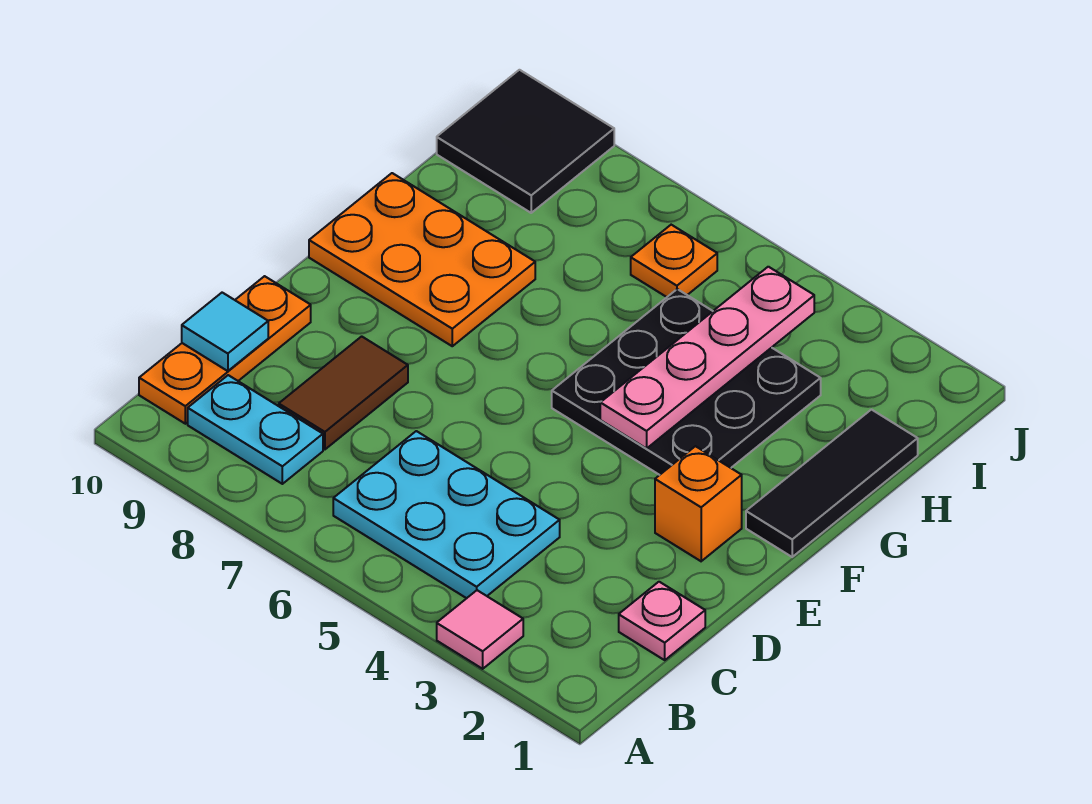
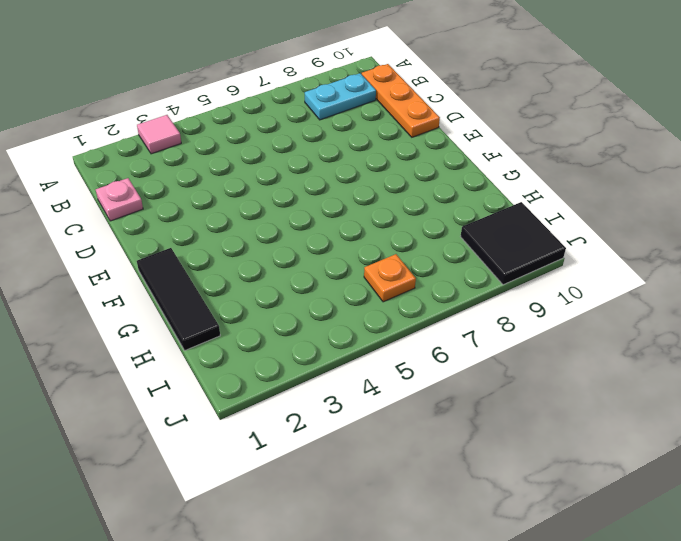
none -> cyan 2x3 plate [333,431,560,598]
none -> brown 1x2 tile [279,336,408,449]
none -> orange 1x1 brick [655,446,742,561]

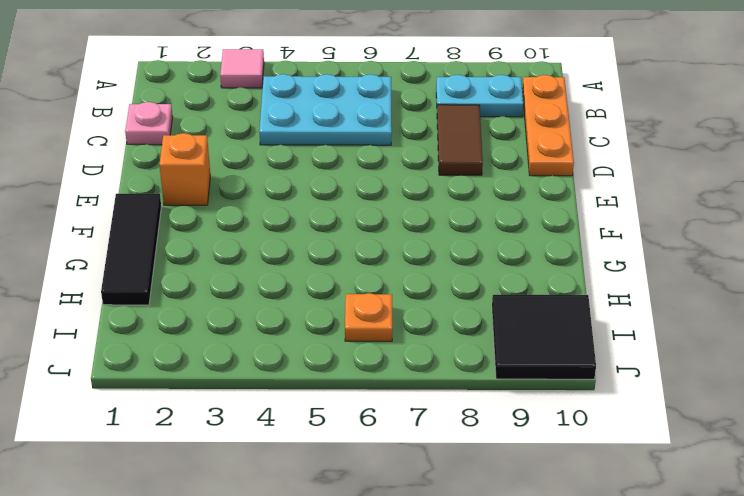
none -> black 3x3 plate [552,289,821,475]
none -> orange 2x3 plate [309,173,535,346]
none -> cyan 1x1 tile [182,293,268,371]

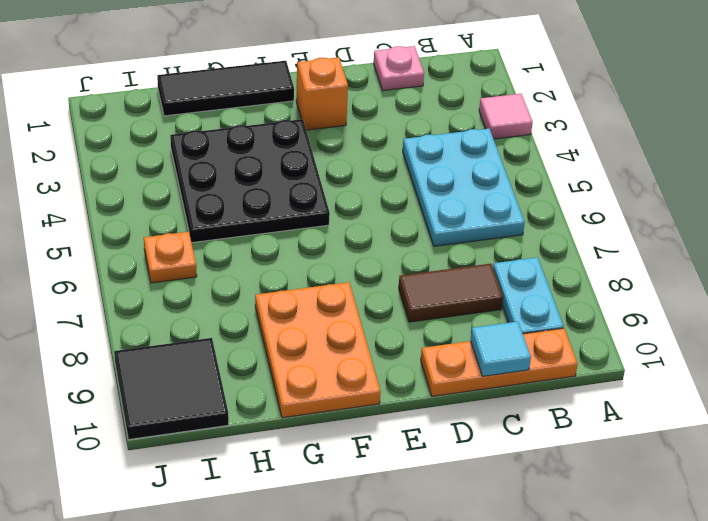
none -> pink 1x4 plate [600,267,814,448]

